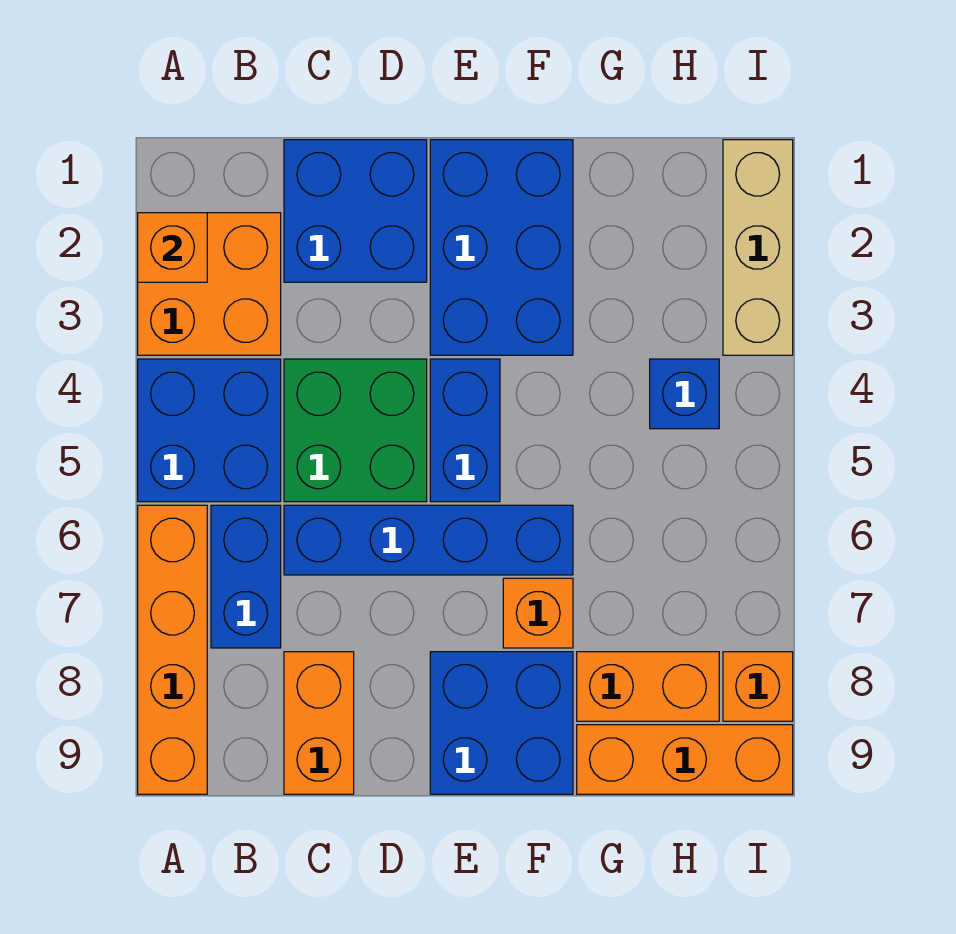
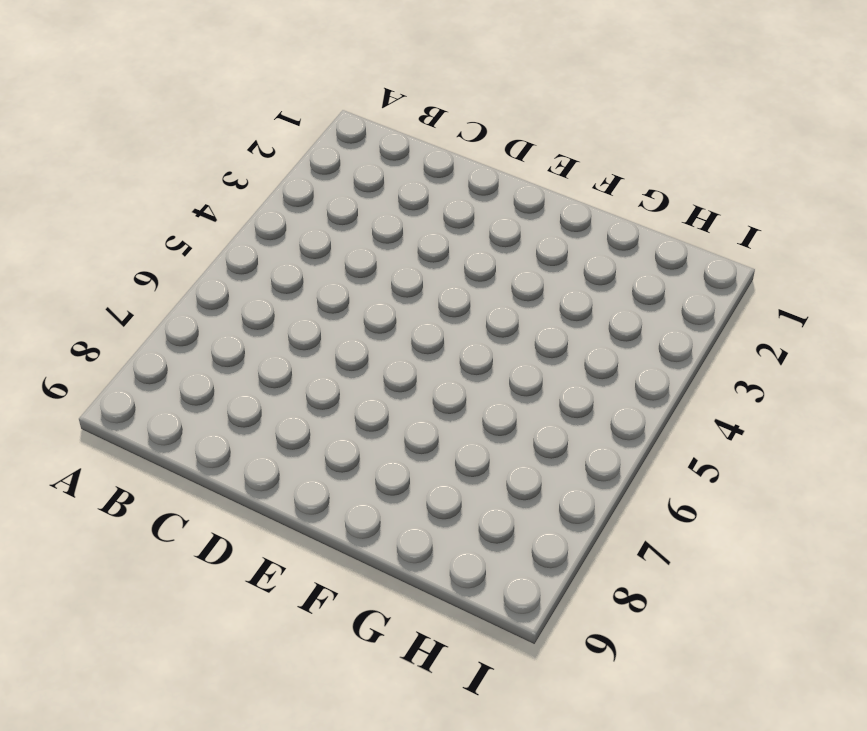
none -> orange 2x2 brick [138,213,281,355]
none -> blue 2x2 brick [138,359,281,502]
none -> orange 1x4 brick [138,505,207,794]

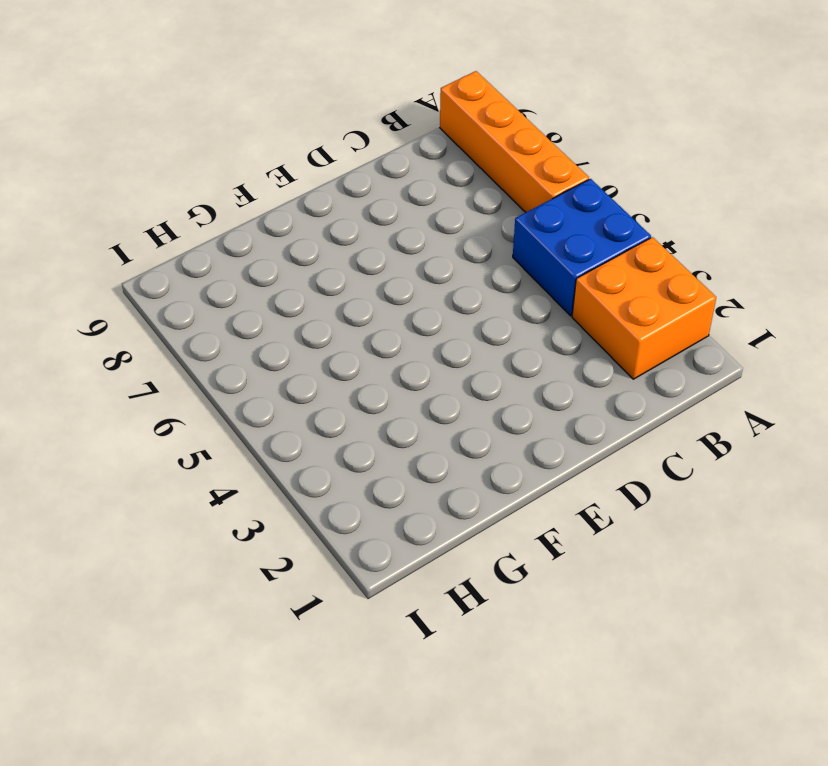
none -> blue 1x2 brick [211,505,281,648]
none -> blue 2x2 brick [284,140,427,282]
none -> green 2x2 brick [284,359,427,502]

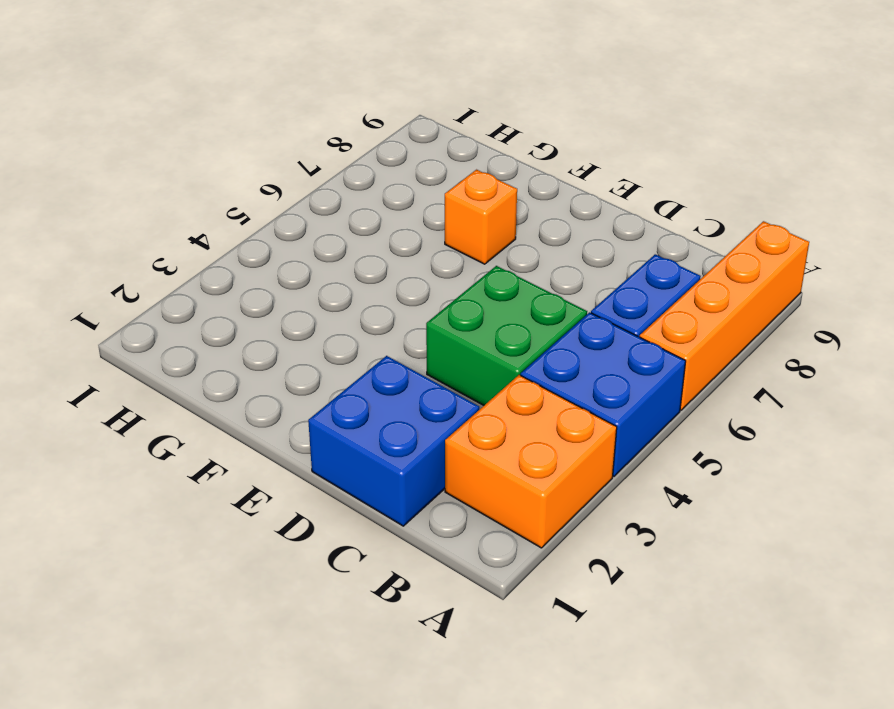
none -> blue 1x4 brick [284,505,573,575]
none -> orange 1x2 brick [284,652,354,794]
none -> blue 2x3 brick [430,140,573,355]

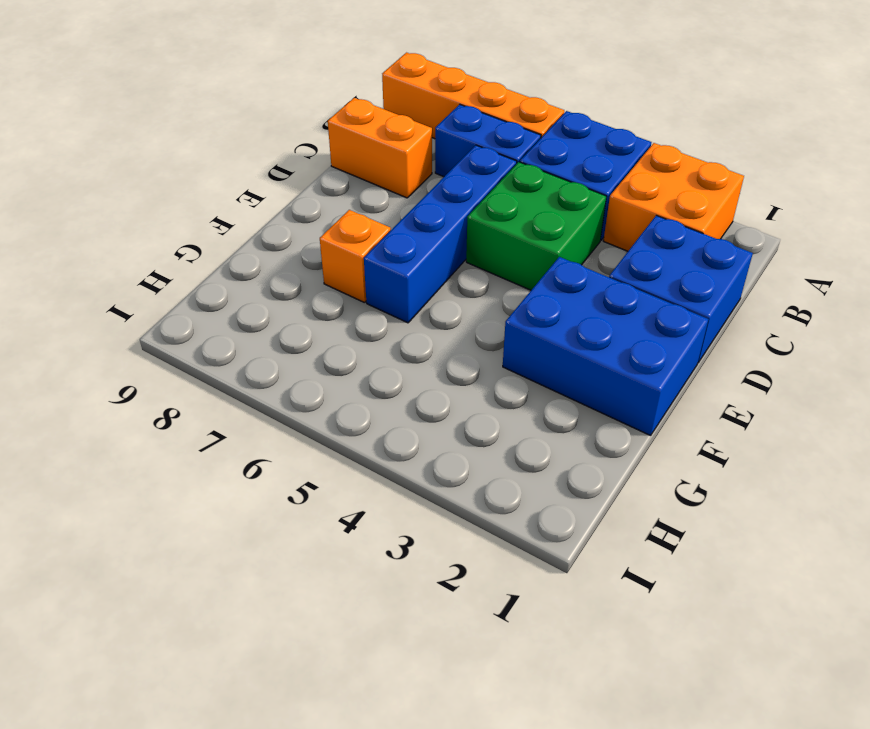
none -> blue 1x2 brick [430,359,500,502]
none -> blue 2x2 brick [430,652,573,794]
none -> orange 1x2 brick [577,652,719,721]

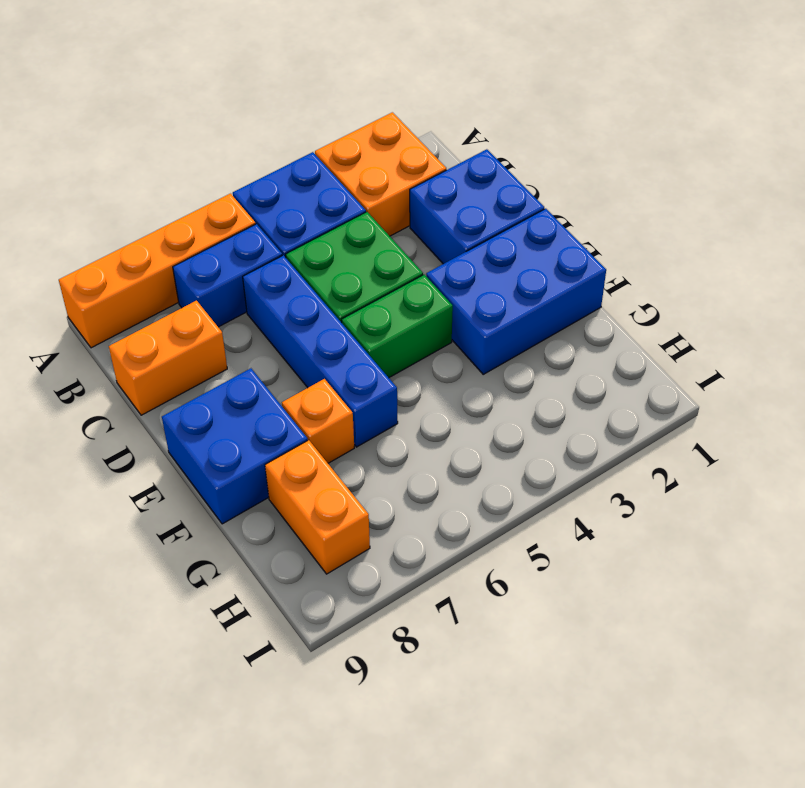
green 1x2 brick [342,274,453,378] -> blue 1x2 brick [430,359,500,502]
none -> orange 1x3 brick [577,725,793,794]
none -> blue 1x1 brick [650,359,719,429]
none -> tan 1x3 brick [723,140,793,355]

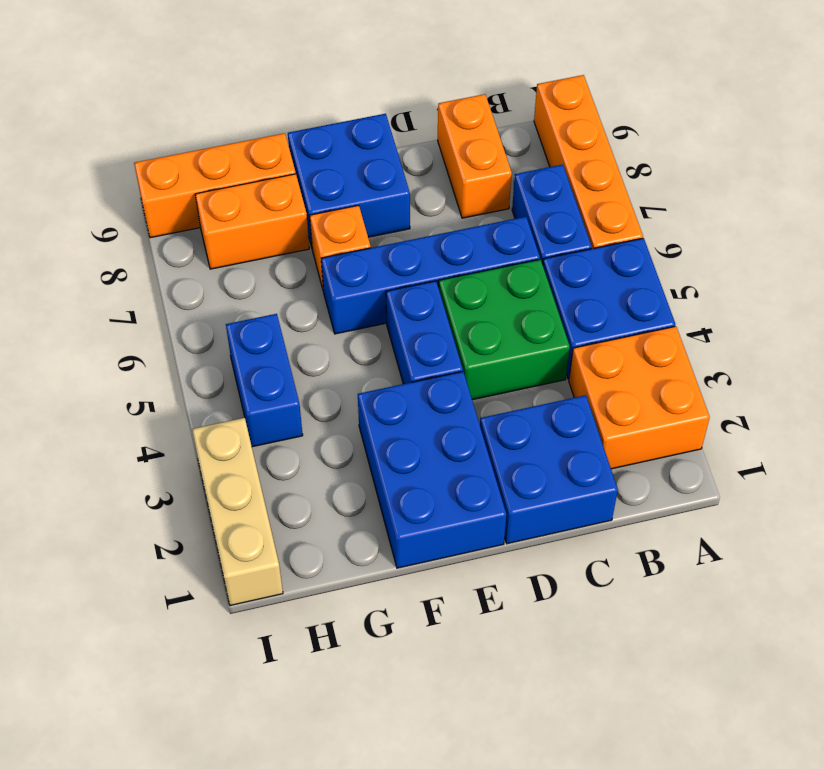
blue 1x2 brick [226,314,303,447] -> blue 1x1 brick [650,359,719,429]
none -> orange 1x1 brick [723,652,793,721]
none -> orange 1x1 brick [138,213,207,282]

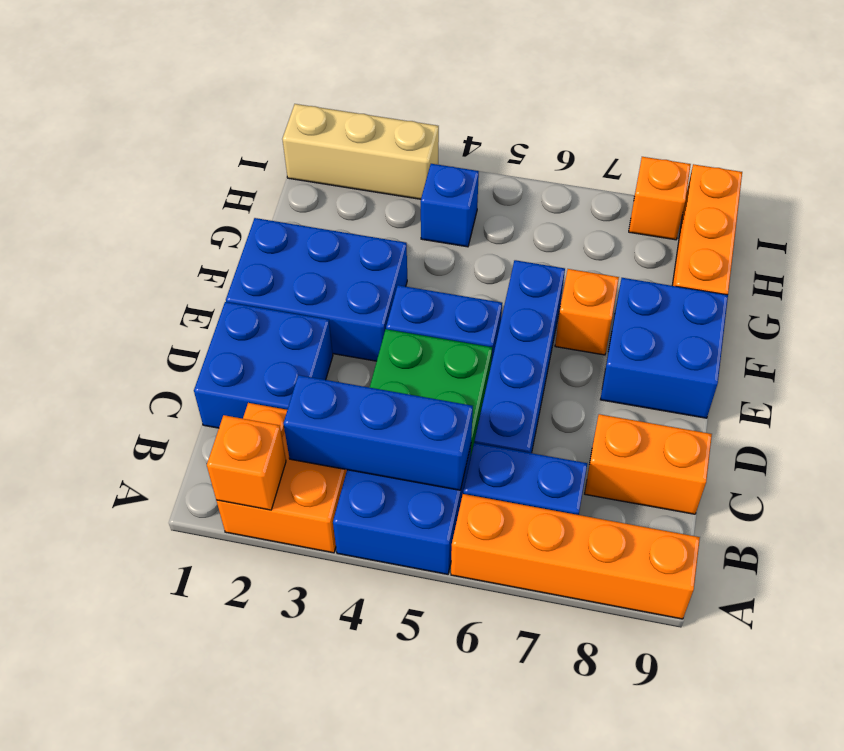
blue 1x3 brick [283,375,473,490] -> none
none -> orange 1x2 brick [577,652,719,721]

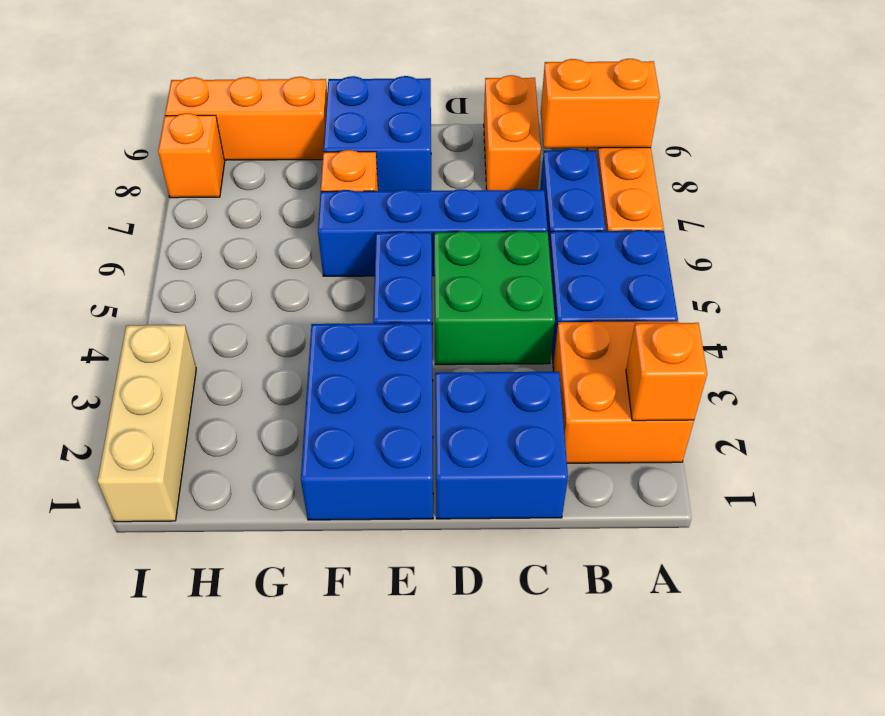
orange 1x2 brick [541,59,660,148] -> orange 1x2 brick moved to [577,652,719,721]
none -> blue 1x1 brick [650,359,719,429]

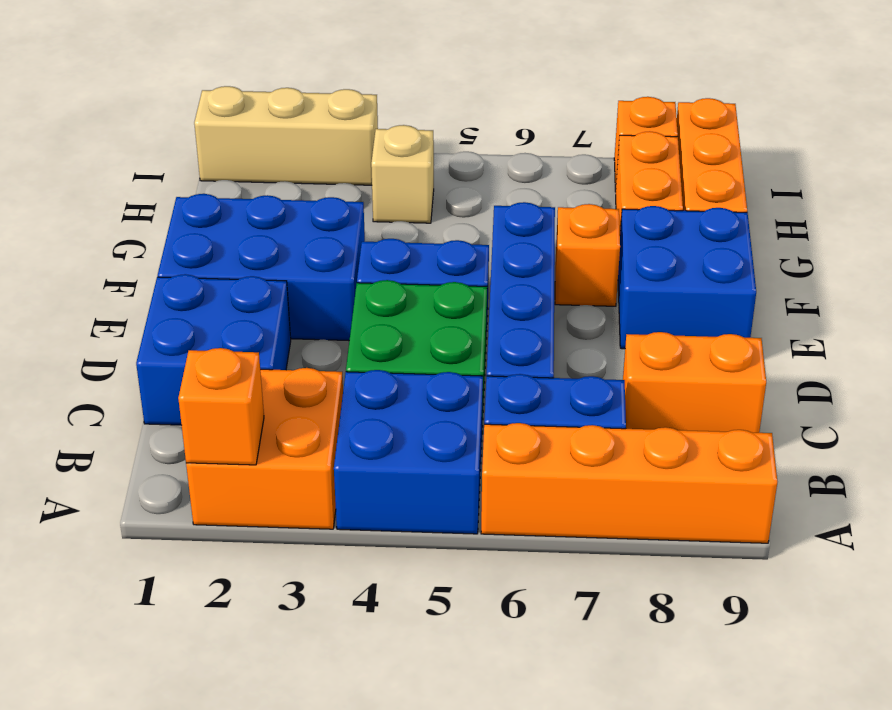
tan 1x1 brick [371,125,434,223] -> blue 1x1 brick [650,359,719,429]

